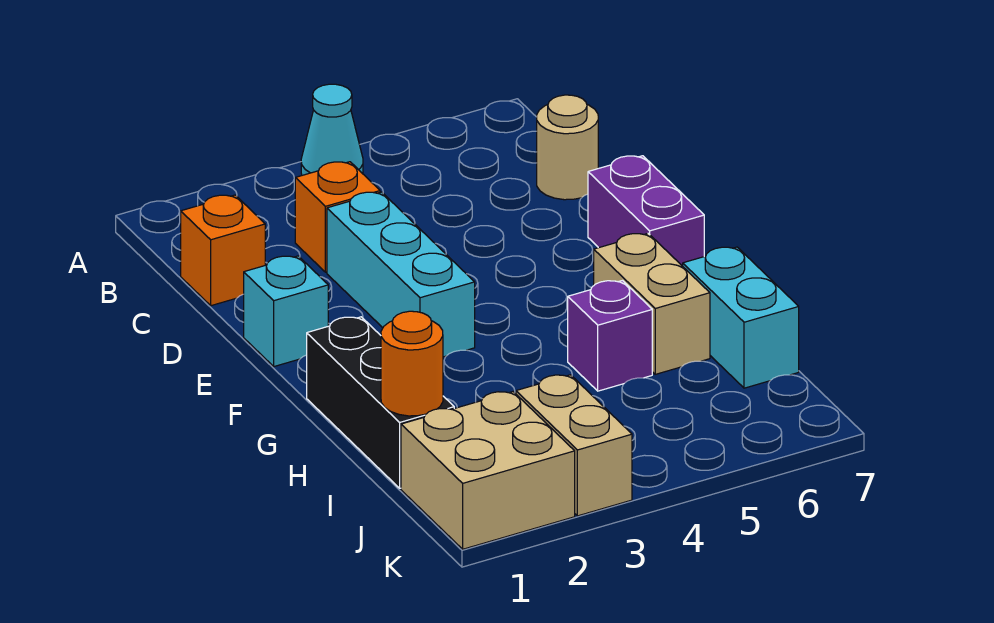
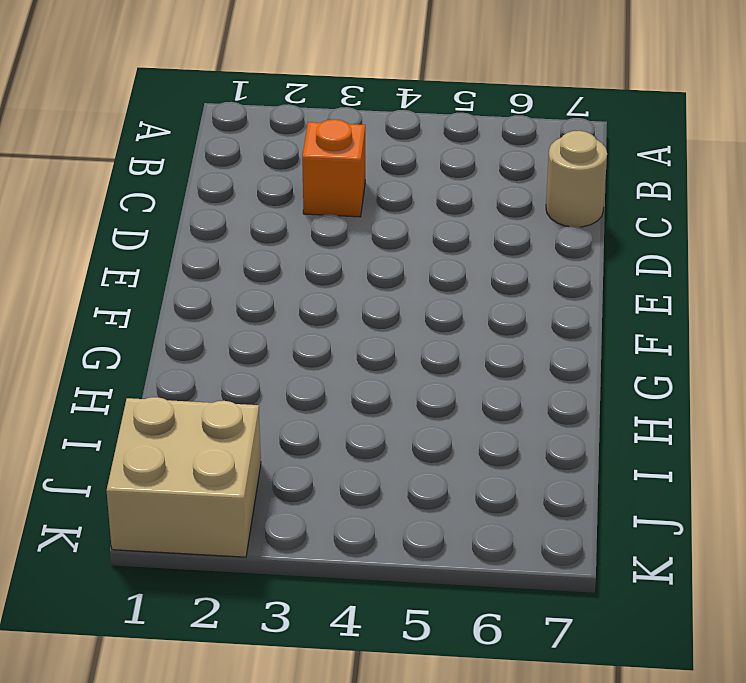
none -> cyan 1x1 cone [301,84,363,175]
none -> orange 1x1 brick [181,195,265,306]
none -> cyan 1x3 brick [327,192,475,357]

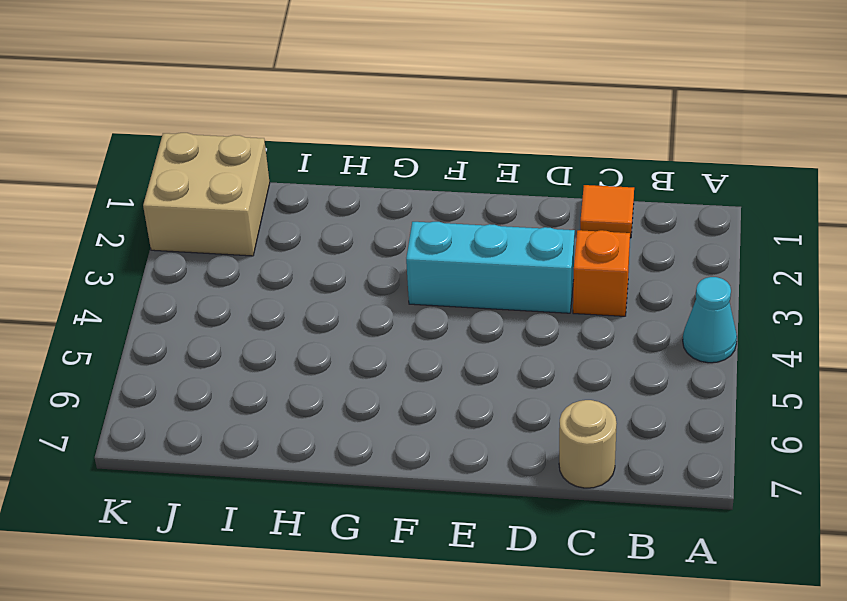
orange 1x1 tile [580,185,634,238] -> orange 1x1 brick [181,195,265,306]
none -> cyan 1x1 brick [244,256,328,366]
none -> purple 1x2 brick [588,156,704,266]
none -> black 1x3 brick [307,317,454,488]

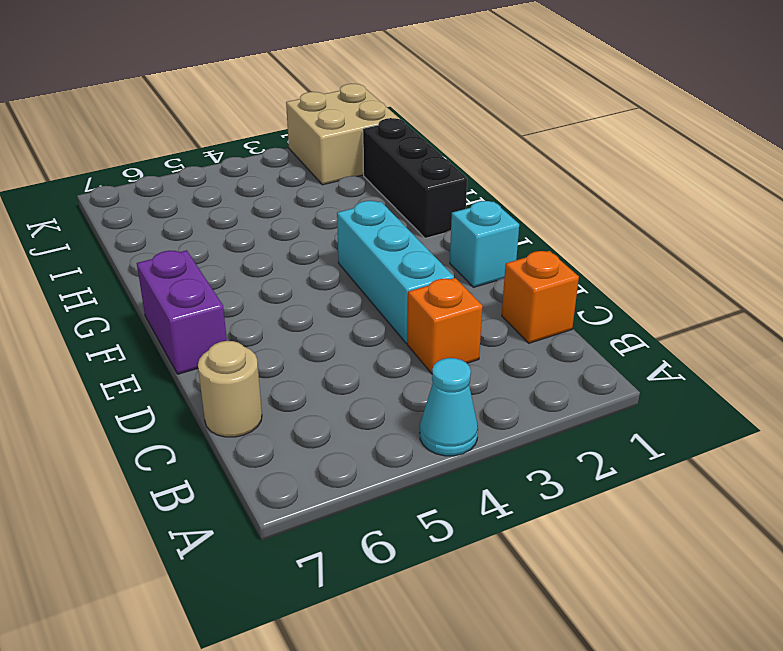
none -> tan 1x2 brick [594,233,710,374]
none -> purple 1x1 brick [568,281,652,391]
none -> cyan 1x2 brick [683,247,799,388]

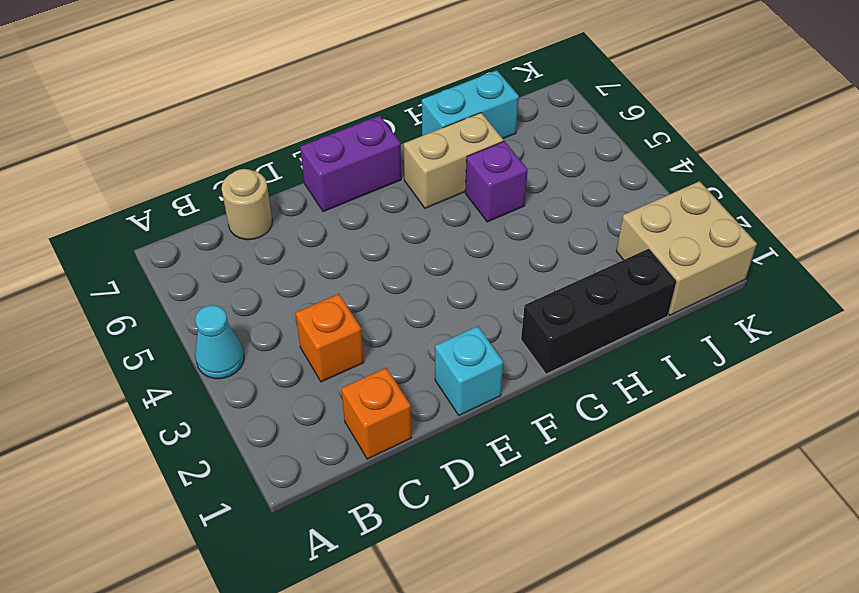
none -> cyan 1x3 brick [327,192,475,357]
none -> tan 1x2 brick [516,375,632,516]
none -> orange 1x1 round brick [381,311,443,416]

